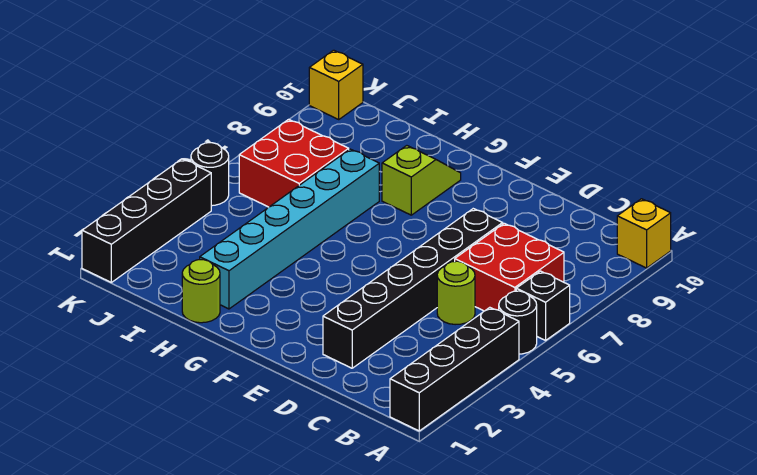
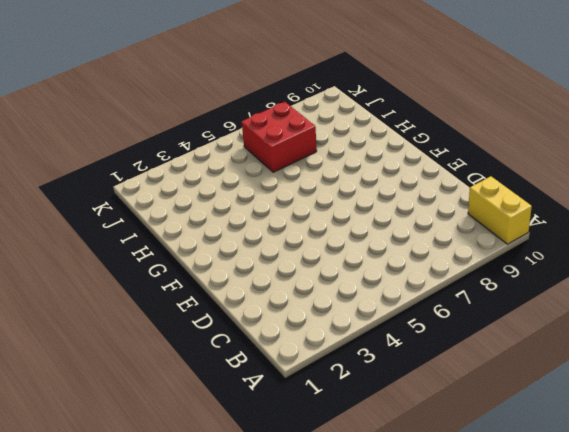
yellow 1x2 brick [468,176,532,244] -> yellow 1x1 brick [617,199,671,268]
none -> black 1x4 brick [390,307,519,431]
none -> black 1x1 round brick [499,291,537,354]
none -> black 1x1 brick [516,271,570,340]

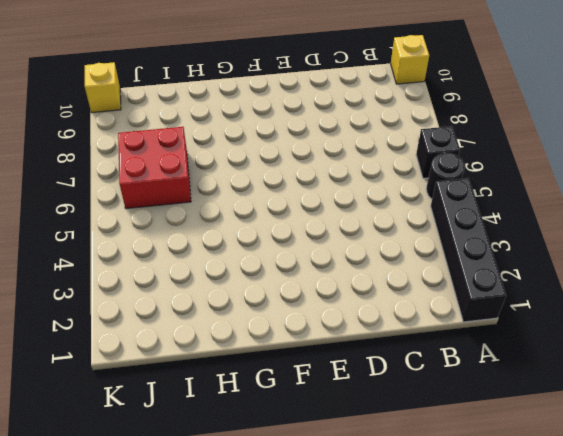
none -> red 2x2 brick [455,223,564,311]
none -> lime 1x1 round brick [437,261,475,325]
none -> black 1x6 brick [323,209,503,368]

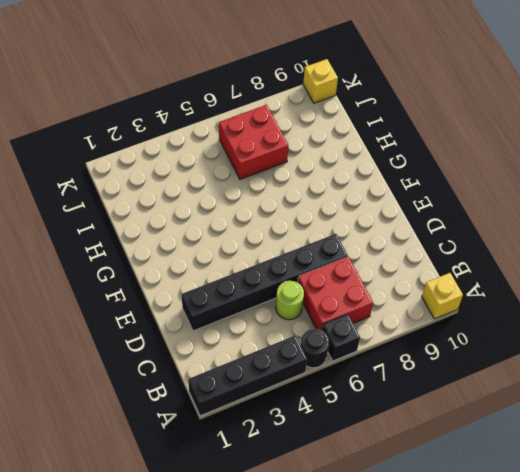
none -> lime 1x2 slope [382,146,461,215]
none -> lime 1x1 round brick [182,260,220,323]
none -> cyan 1x6 brick [200,149,379,309]

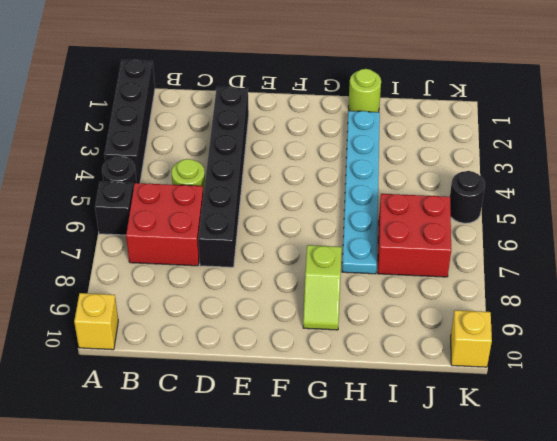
cyan 1x6 plate [342,111,380,274] -> cyan 1x6 brick [200,149,379,309]
none -> black 1x4 brick [82,159,211,282]

